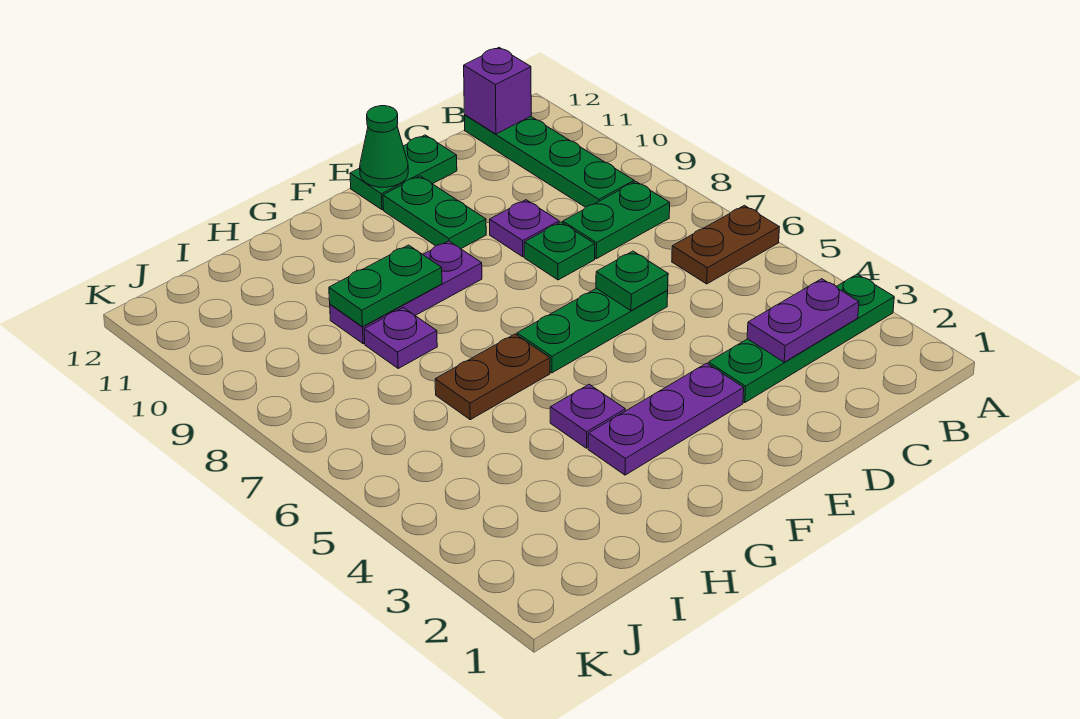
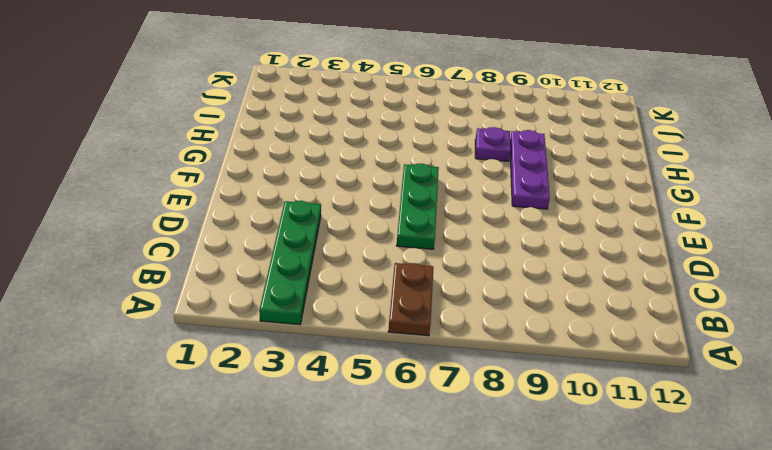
none -> green 1x2 plate [563,182,670,259]
none -> green 1x4 plate [464,115,634,207]
none -> green 1x1 plate [524,222,595,280]

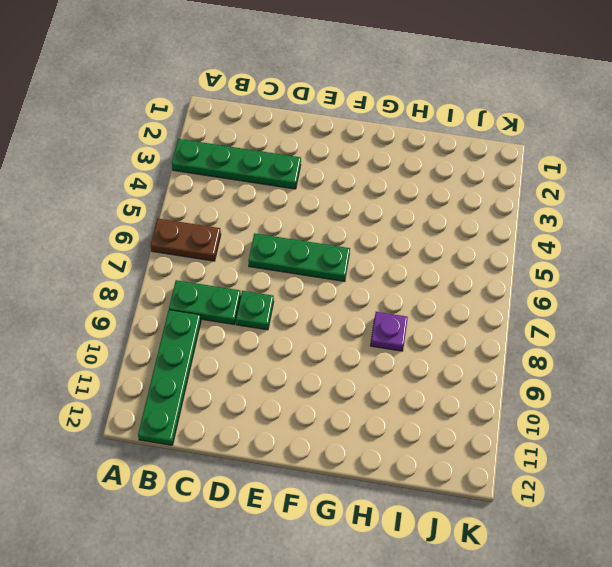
none -> purple 1x1 plate [490,200,559,257]
none -> green 1x2 plate [350,135,457,210]
none -> purple 1x3 plate [588,363,744,475]

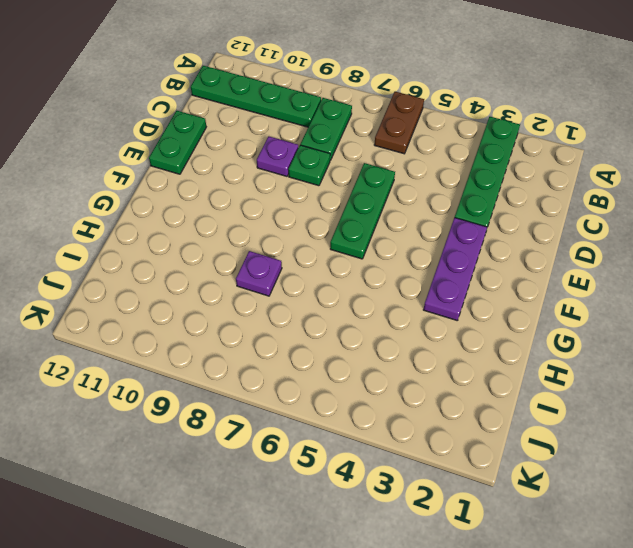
none -> green 1x2 plate [383,176,486,249]
none -> purple 1x3 plate [330,241,482,344]
none -> purple 1x1 plate [550,384,625,448]

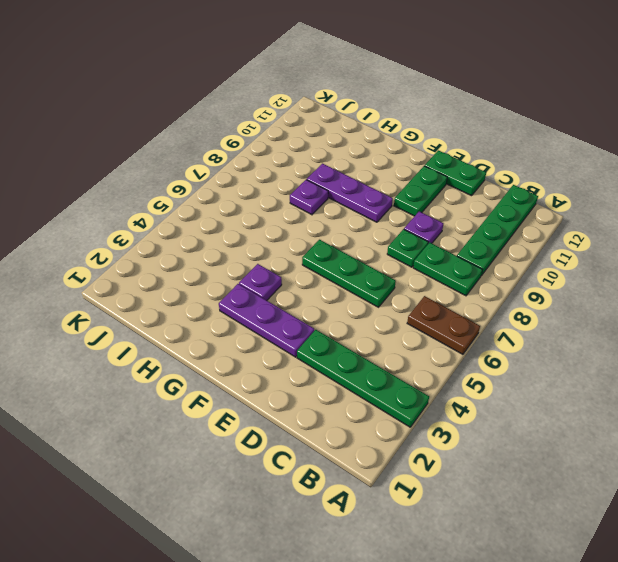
none -> brown 1x2 plate [435,334,550,420]
none -> purple 1x2 plate [747,279,859,362]
none -> purple 1x1 brick [464,48,531,134]

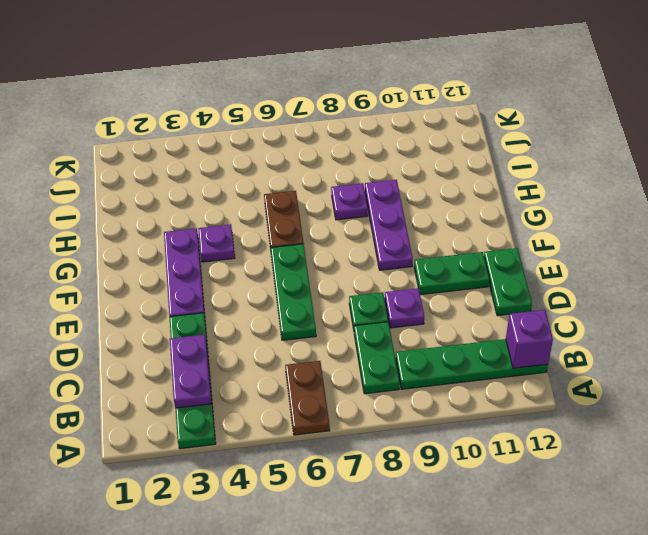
none -> green 1x1 plate [596,251,668,311]
none -> green 1x1 cone [360,106,408,187]
none -> green 1x2 plate [329,245,442,327]

